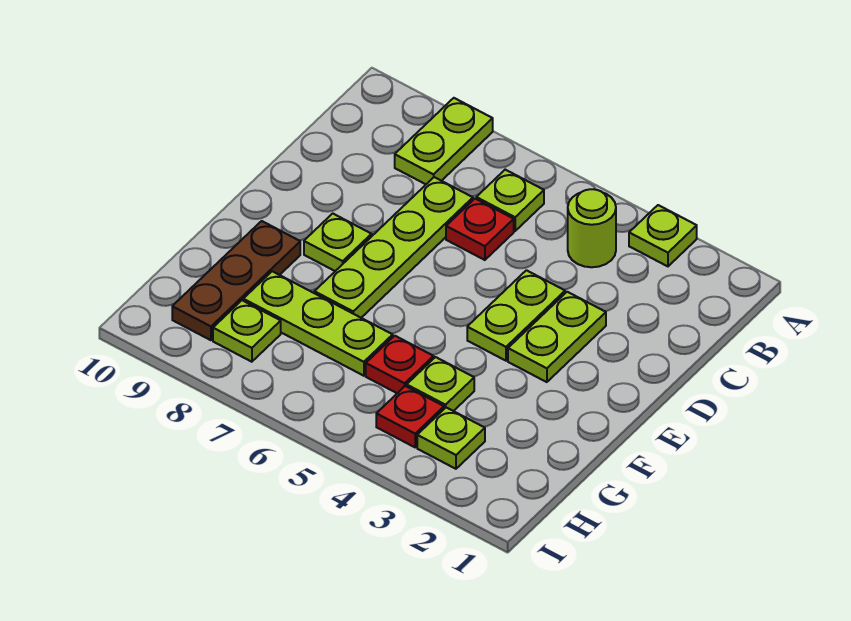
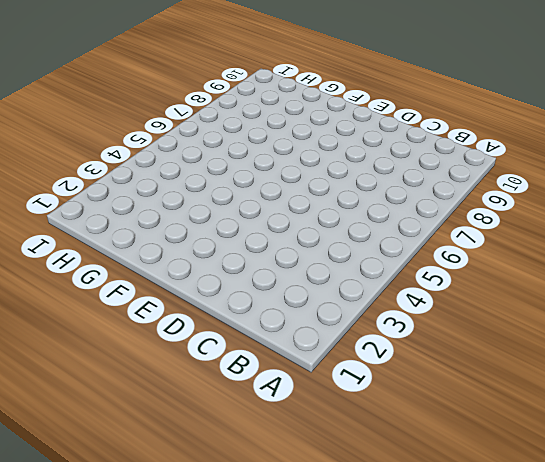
none -> lime 1x1 plate [629,205,697,266]
none -> lime 1x2 plate [395,98,493,184]
none -> lime 1x1 round brick [568,189,616,267]

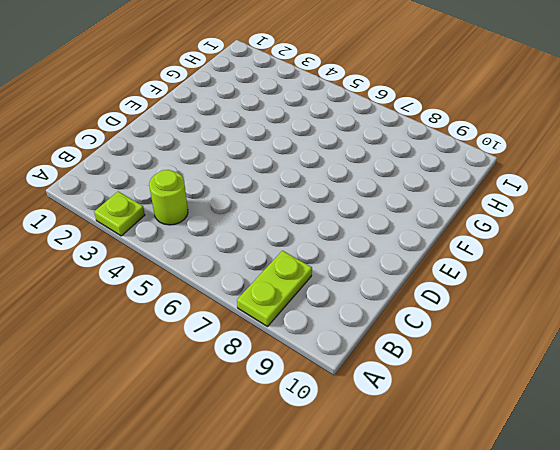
none -> lime 1x1 plate [476,170,544,231]
none -> red 1x1 plate [446,199,514,260]
none -> lime 1x4 plate [314,177,473,318]

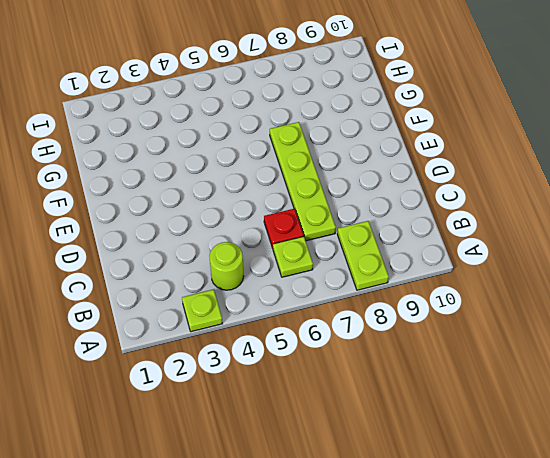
none -> lime 1x2 plate [508,292,606,382]
none -> lime 1x2 plate [467,270,565,361]
none -> lime 1x1 plate [304,214,372,271]

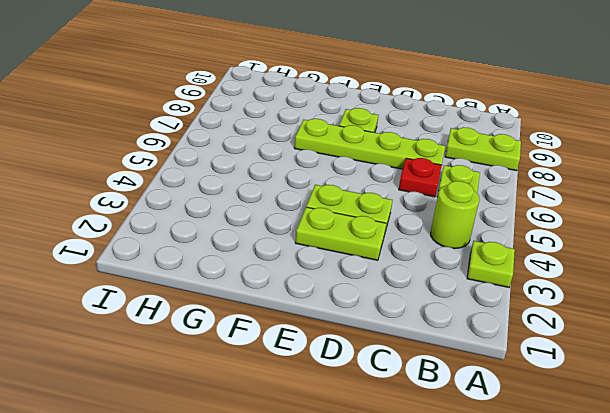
none -> brown 1x3 plate [172,221,300,340]
none -> lime 1x1 plate [407,357,474,411]
none -> red 1x1 plate [366,336,434,393]

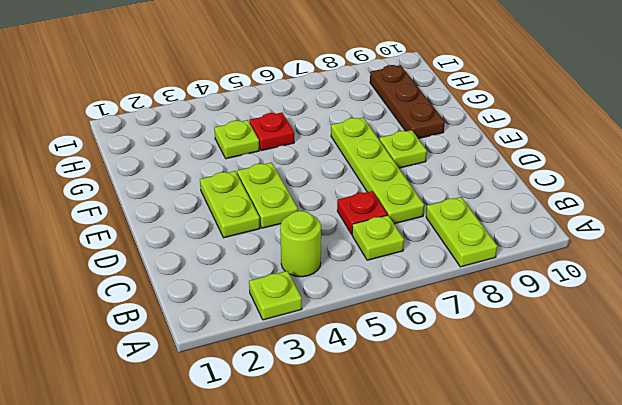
none -> lime 1x3 plate [243,271,393,376]
none -> lime 1x1 plate [417,408,485,469]
none -> red 1x1 plate [376,386,444,447]

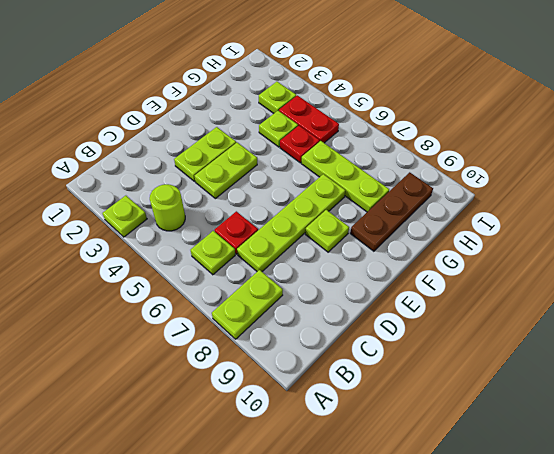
red 1x2 plate [279,95,339,143] -> red 1x1 plate [376,386,444,447]
none -> lime 1x1 plate [213,300,281,362]

